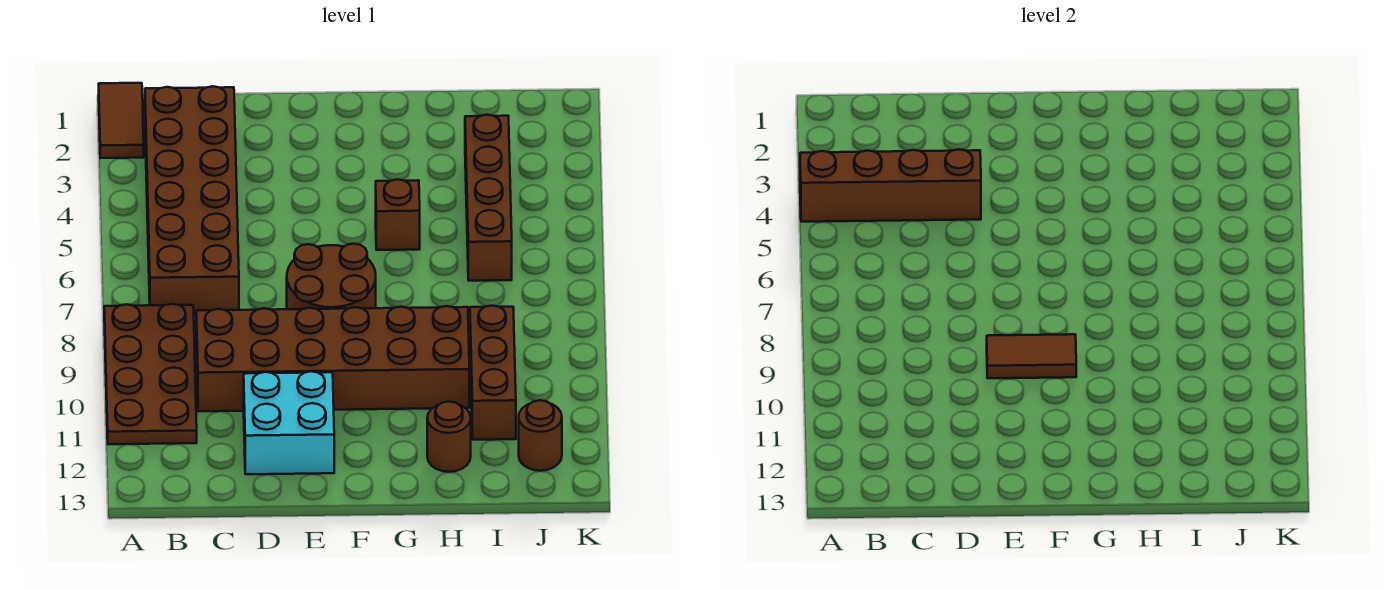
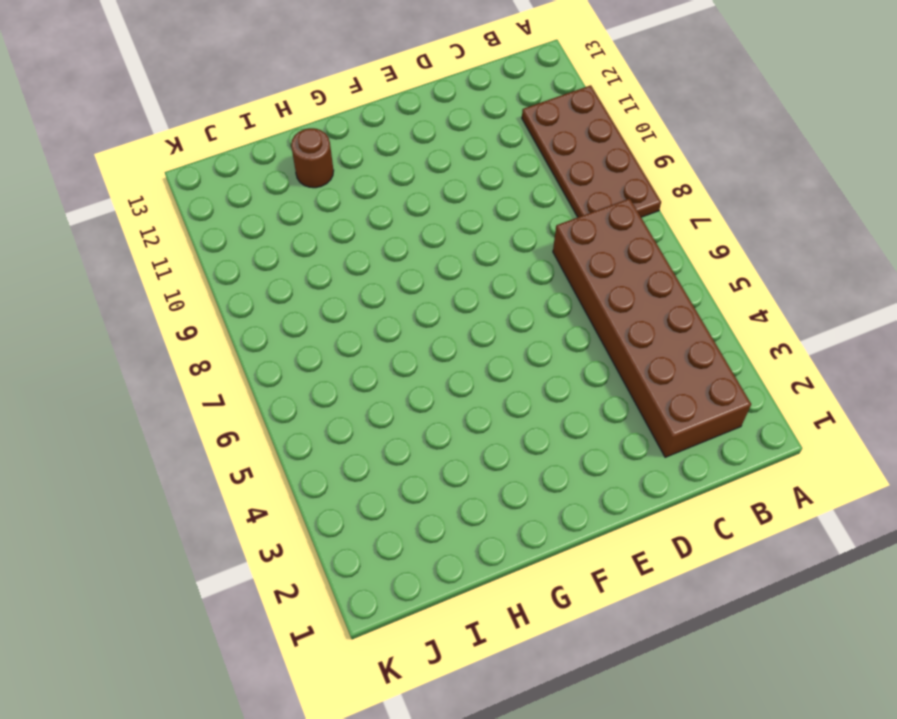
none -> brown 1x2 tile [99,83,144,158]
none -> brown 2x6 brick [196,306,469,411]
none -> cyan 2x2 brick [244,371,334,474]

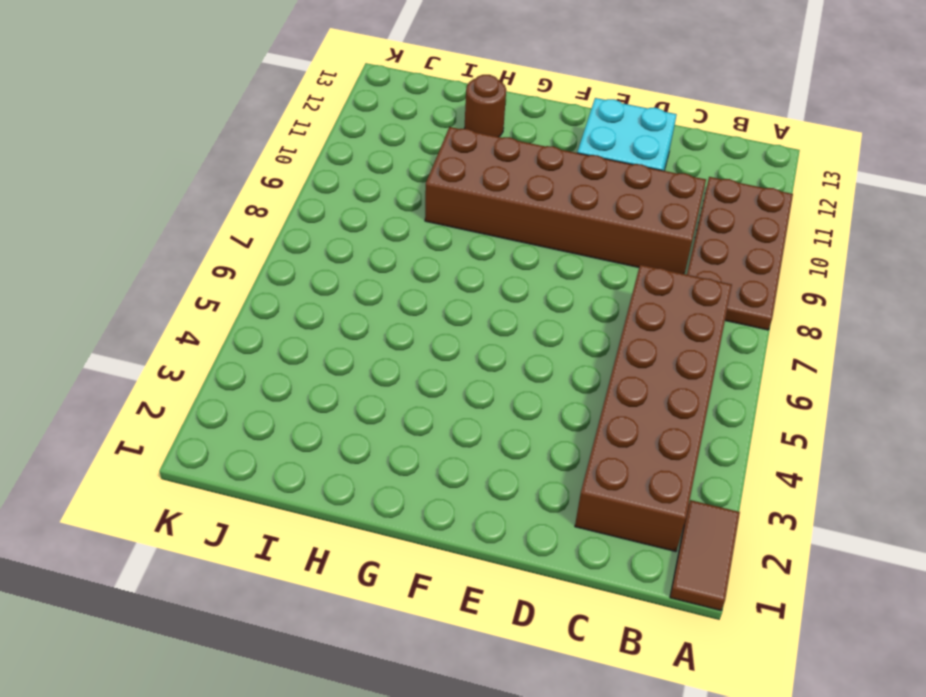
none -> brown 2x2 round brick [287,244,376,309]
none -> brown 1x1 brick [376,179,420,250]
none -> brown 1x4 brick [465,115,512,281]

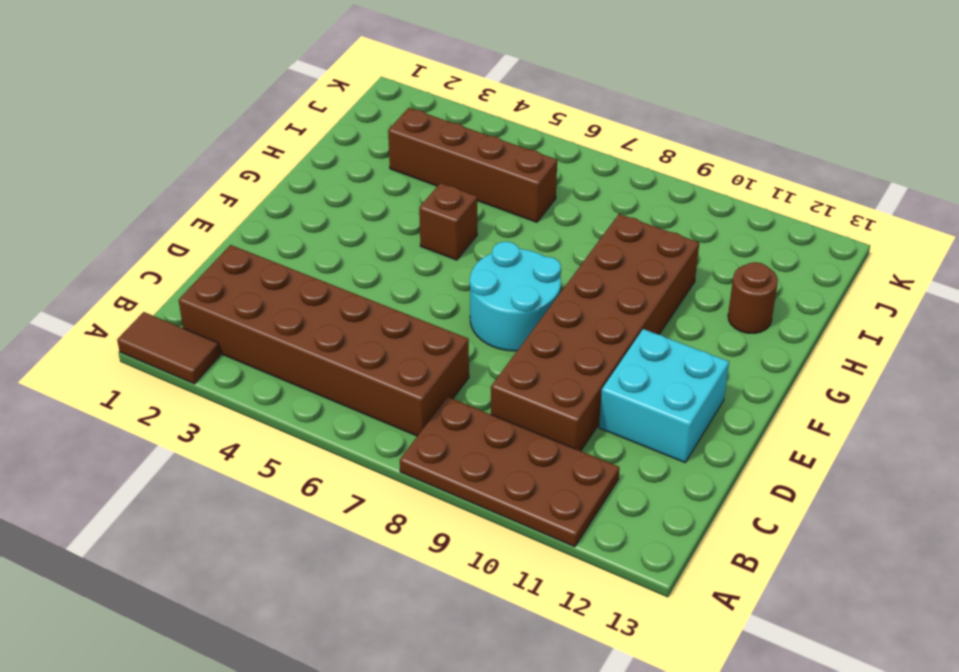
cyan 2x2 round brick [470,242,561,351] -> brown 2x2 round brick [287,244,376,309]
none -> brown 1x3 brick [470,306,516,440]
none -> brown 1x1 round brick [519,400,562,471]
none -> brown 1x4 brick [800,149,981,222]

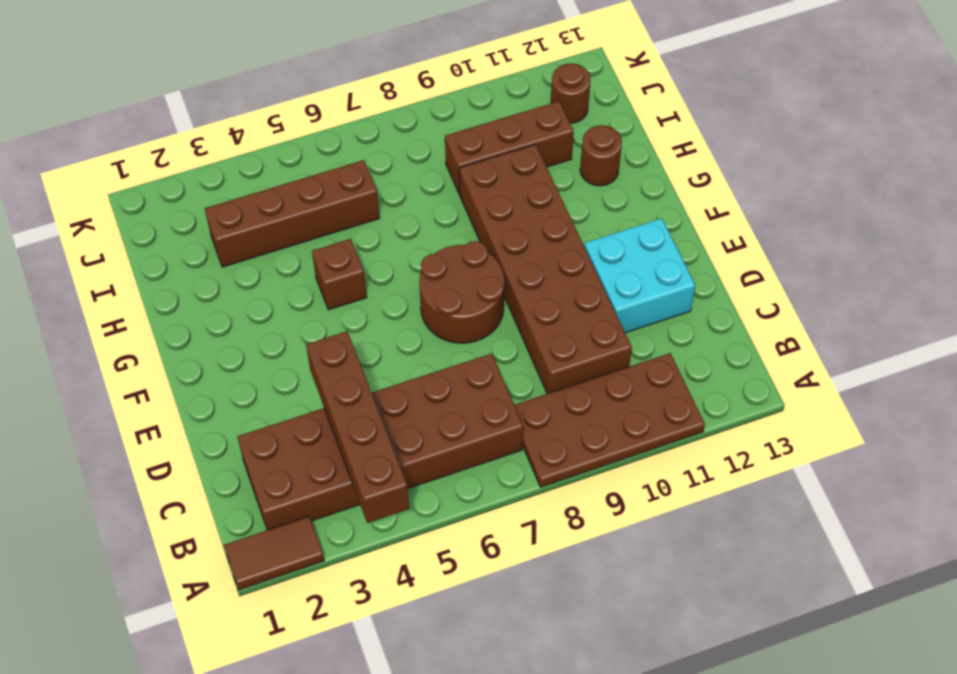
none -> brown 1x2 tile [987,334,1076,378]

